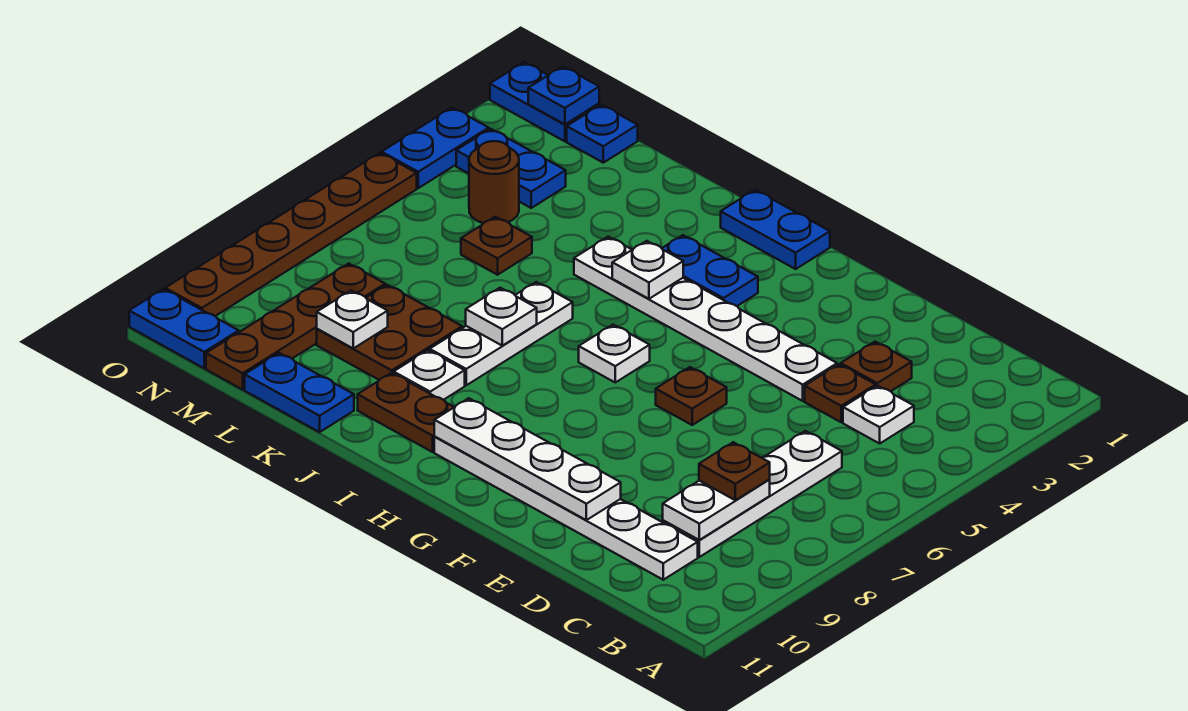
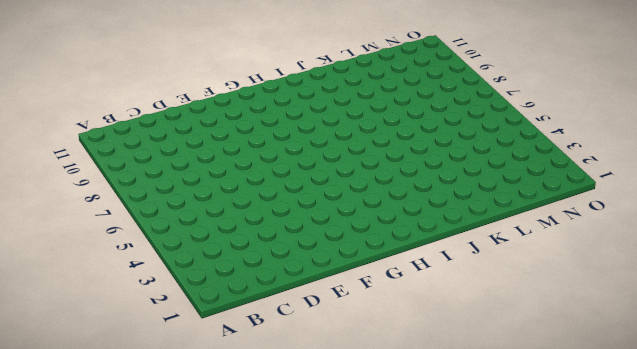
none -> white 1x1 plate [843,385,914,443]
none -> white 1x4 plate [663,431,842,557]
none -> white 1x6 plate [434,437,698,580]
none -> brown 1x1 plate [841,342,912,391]

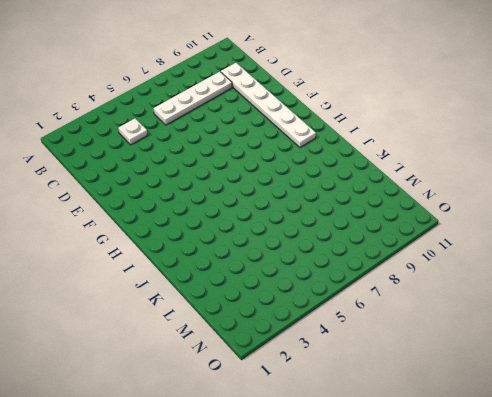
none -> brown 1x1 plate [841,342,912,391]
none -> brown 1x1 plate [805,364,876,422]
none -> white 1x6 plate [574,237,837,401]
none -> brown 1x1 plate [656,367,727,425]

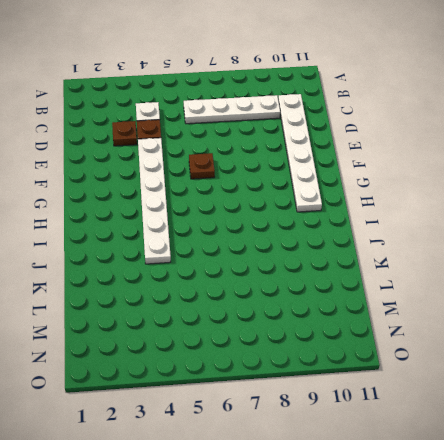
none -> blue 1x2 plate [721,190,830,269]
none -> blue 1x2 plate [662,235,758,306]
none -> white 1x1 plate [579,325,650,382]
none -> brown 1x2 plate [358,373,454,452]

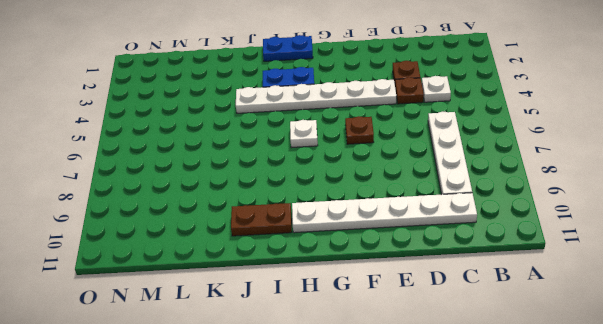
none -> white 1x3 plate [430,282,573,385]
none -> white 1x1 plate [394,350,465,400]
none -> brown 2x2 plate [317,285,462,380]
none -> blue 1x2 plate [245,353,354,432]

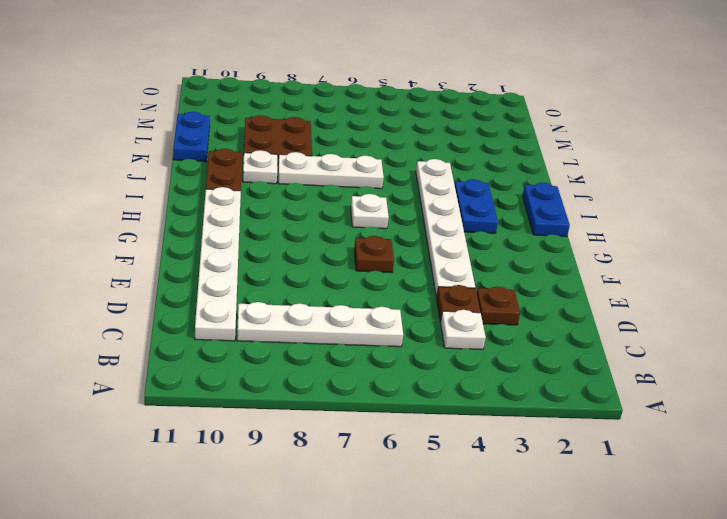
none -> brown 1x1 plate [461,217,532,275]
none -> blue 1x1 plate [567,105,638,163]
none -> blue 1x2 plate [456,129,566,208]
none -> brown 1x1 round brick [469,141,519,223]

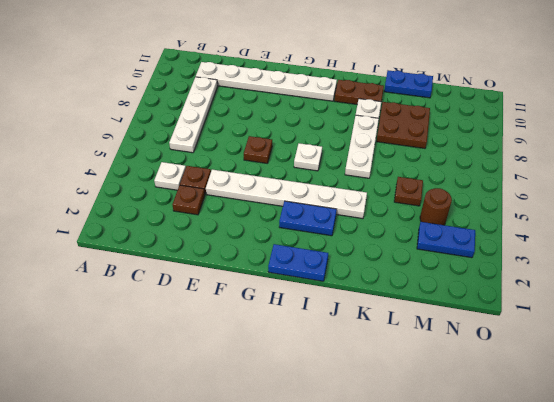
none -> blue 1x1 plate [567,105,638,163]
none -> brown 1x4 plate [206,263,385,390]
none -> blue 1x2 plate [490,62,599,141]
none -> blue 1x2 plate [129,289,239,368]

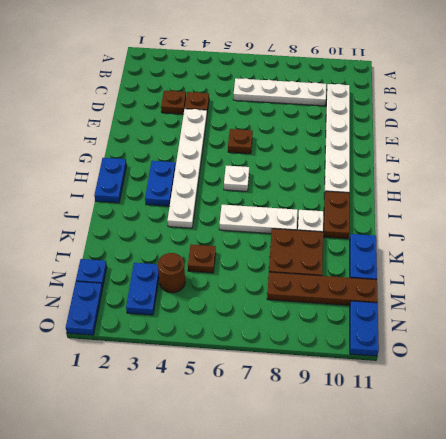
none -> white 1x1 plate [843,385,914,443]
none -> blue 1x2 plate [382,108,489,188]
none -> brown 1x6 plate [165,153,417,316]
none -> white 1x2 plate [663,480,770,540]

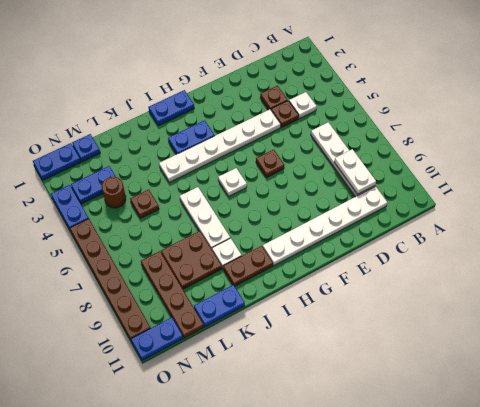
none -> white 1x4 plate [434,398,621,520]
none -> white 1x1 plate [612,241,683,299]
none -> white 1x1 plate [466,288,537,346]
none -> white 1x1 plate [317,291,388,348]

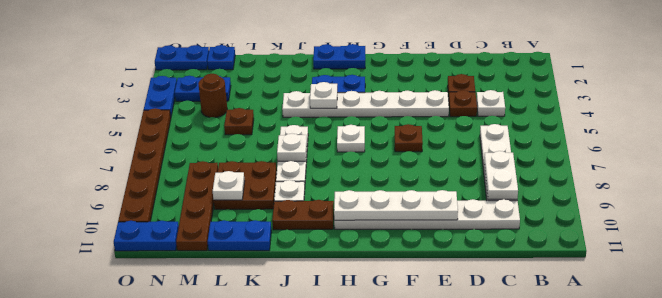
none -> blue 1x1 plate [528,66,599,124]
none -> brown 1x1 plate [699,442,770,500]

